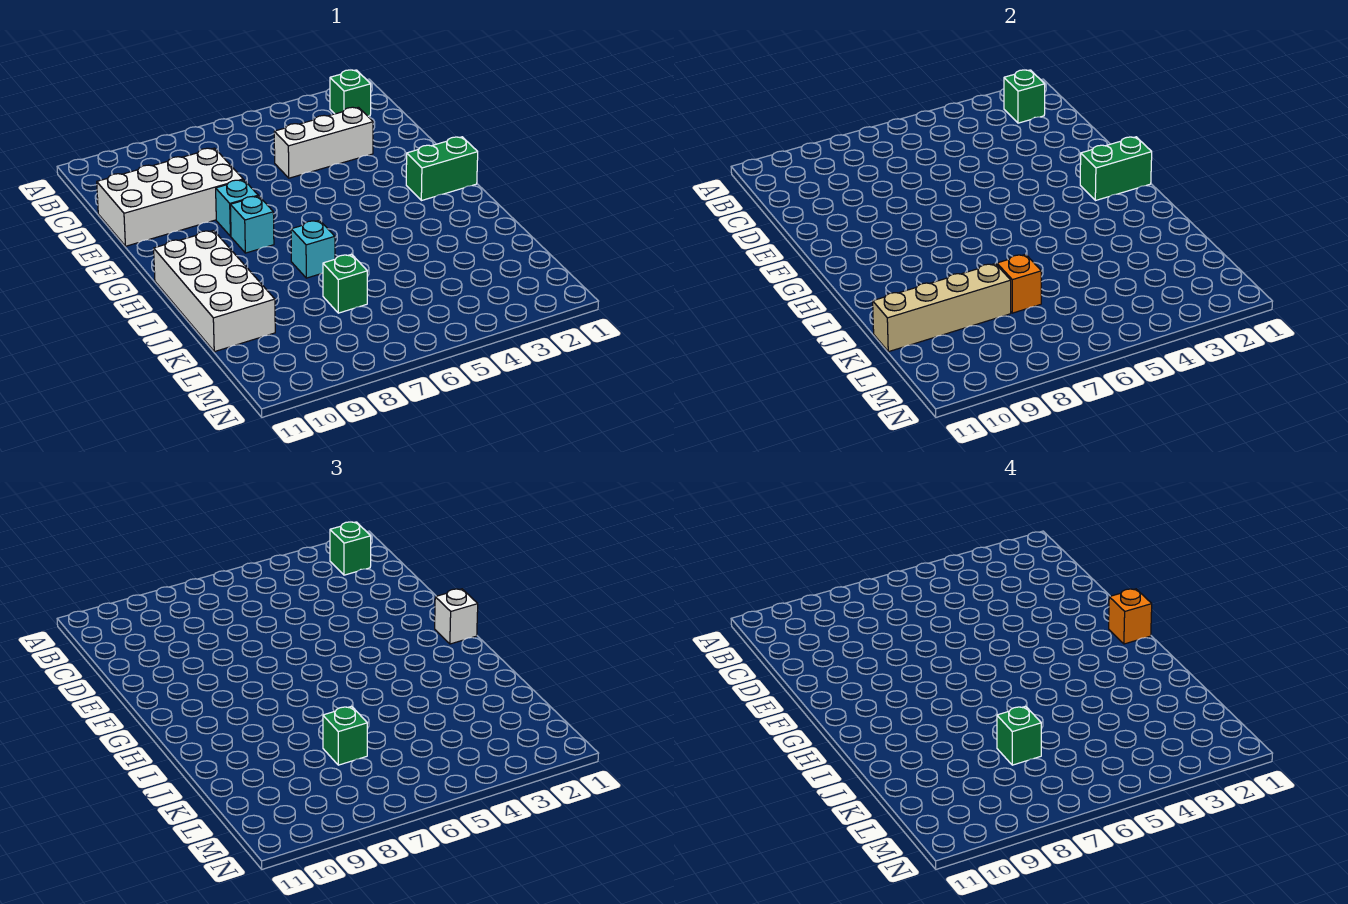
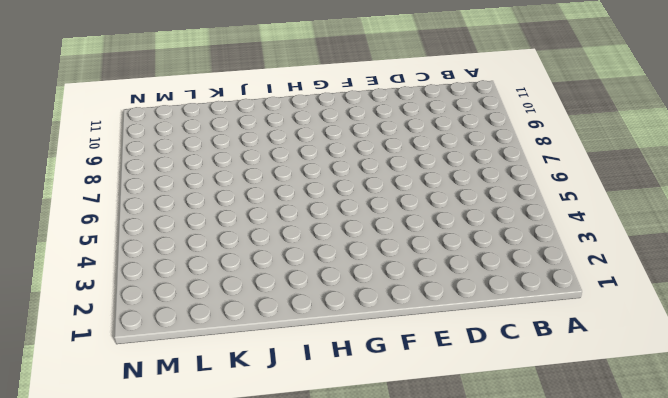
none -> green 1x1 brick [330,70,371,116]
none -> white 1x3 brick [274,107,373,178]
none -> white 2x4 brick [97,148,243,246]

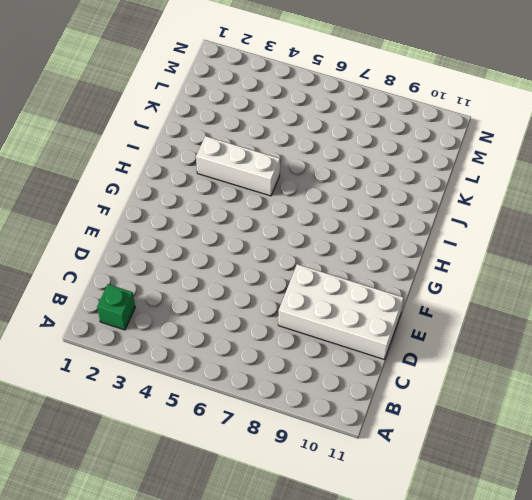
white 1x3 brick [196,136,280,196] -> white 1x3 brick moved to [274,107,373,178]
none -> cyan 1x1 brick [216,180,258,236]
none -> green 1x2 brick [406,137,478,201]
none -> cyan 1x1 brick [230,196,274,253]

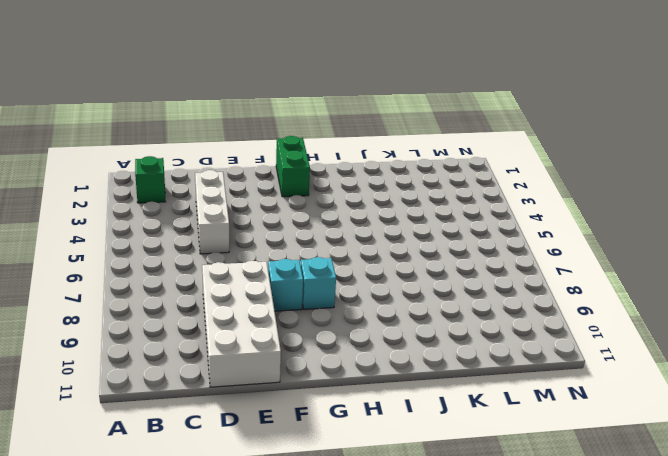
none -> white 2x4 brick [154,230,275,352]
none -> cyan 1x1 brick [291,220,335,278]
none -> green 1x1 brick [323,254,367,313]

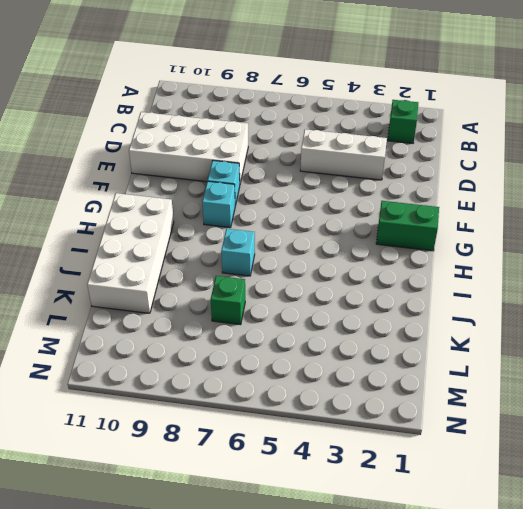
none -> green 1x1 brick [1004,70,1045,123]
none -> green 1x2 brick [1080,137,1152,201]
none -> orange 1x1 brick [997,254,1041,313]

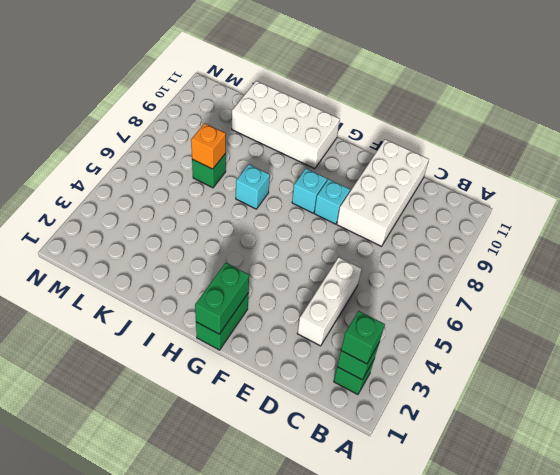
none -> tan 1x4 brick [873,264,1011,352]
none -> white 1x1 brick [435,589,478,644]
none -> green 1x1 brick [323,706,367,765]

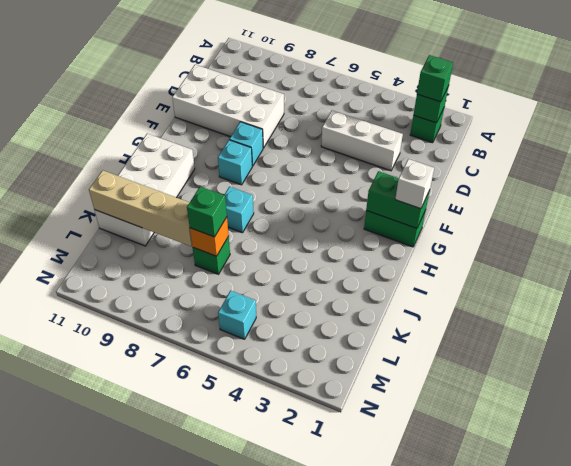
cyan 1x1 brick [218,291,256,339] -> none
none -> orange 1x1 brick [1109,589,1152,644]
none -> green 1x1 brick [997,706,1041,765]

